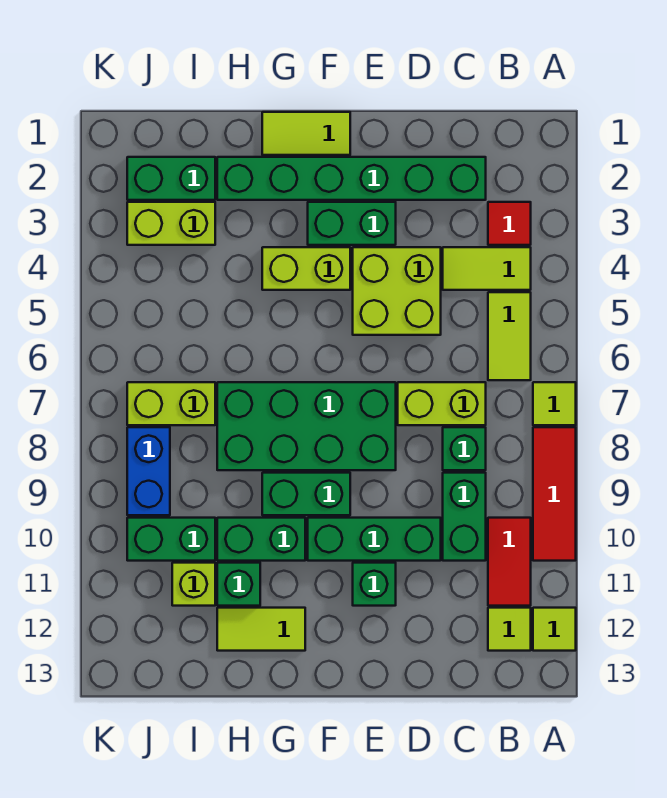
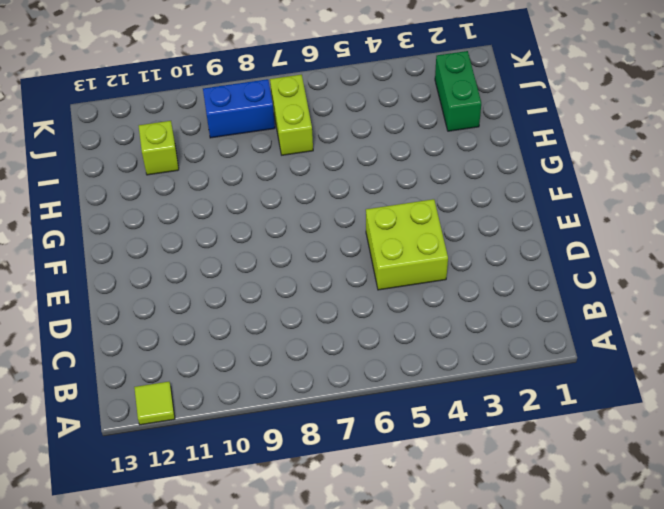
none -> lime 1x1 tile [533,382,576,425]
none -> red 1x3 tile [533,427,576,561]
none -> red 1x1 tile [488,202,531,245]

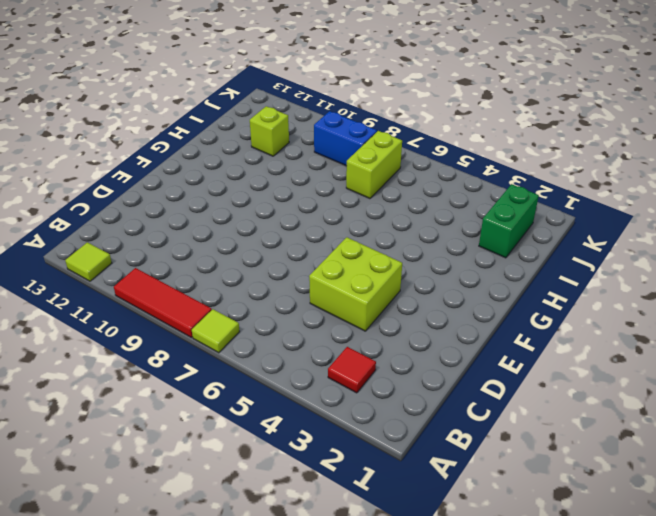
none -> lime 1x2 tile [443,247,531,290]
none -> lime 1x2 tile [488,292,531,380]
none -> red 1x2 tile [488,518,531,606]

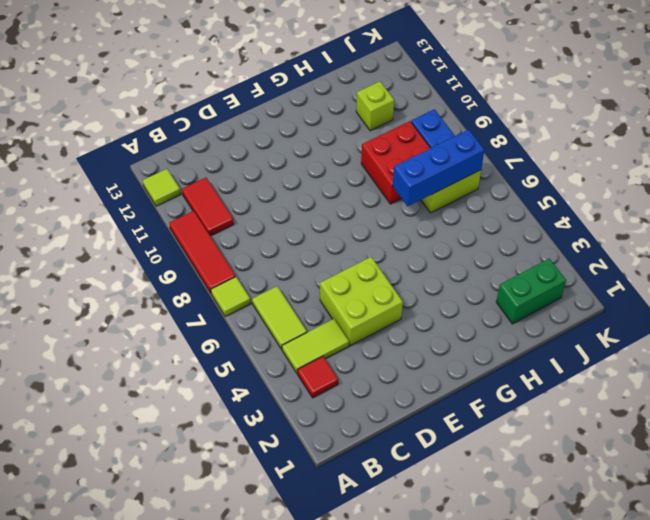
blue 1x3 brick [393,130,484,206] -> none
red 2x2 brick [361,121,430,204] -> green 2x4 brick [217,382,396,470]
none -> lime 1x1 tile [488,608,531,651]
none -> green 1x6 brick [217,157,486,200]
none -> lime 1x2 brick [398,382,486,425]

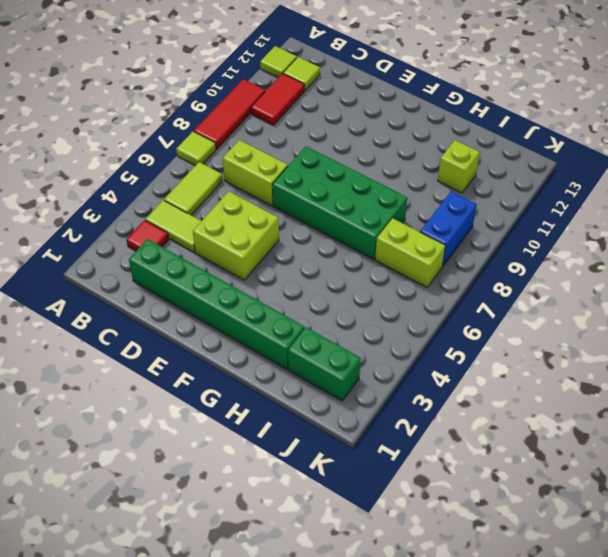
none -> green 1x1 brick [443,427,486,470]
none -> green 1x2 brick [443,473,486,561]
none -> green 1x3 brick [308,518,441,561]

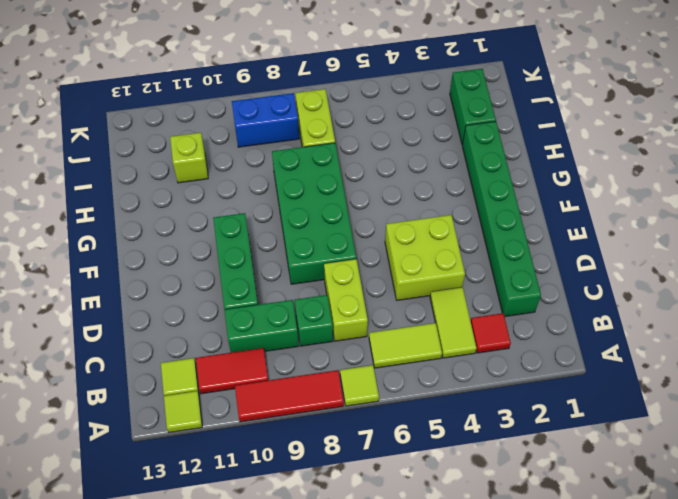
none -> green 1x2 brick [308,202,396,245]
none -> green 1x1 brick [353,563,396,606]
none -> lime 1x2 tile [262,112,350,155]

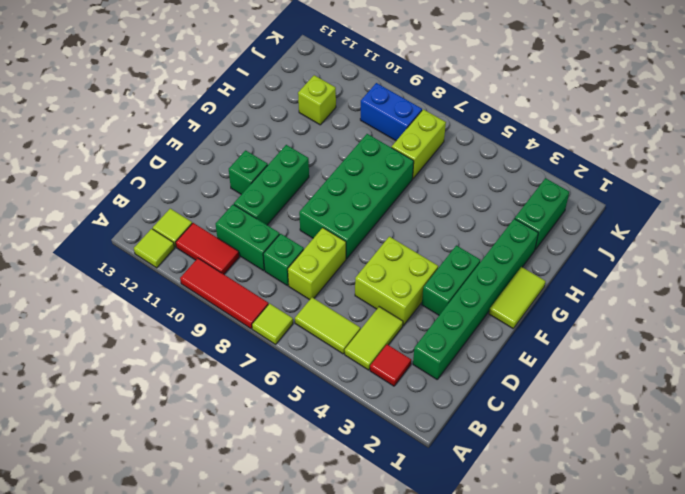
none -> lime 1x2 brick [262,247,350,290]
none -> green 1x2 brick [262,473,350,515]
none -> green 1x2 brick [217,518,305,561]

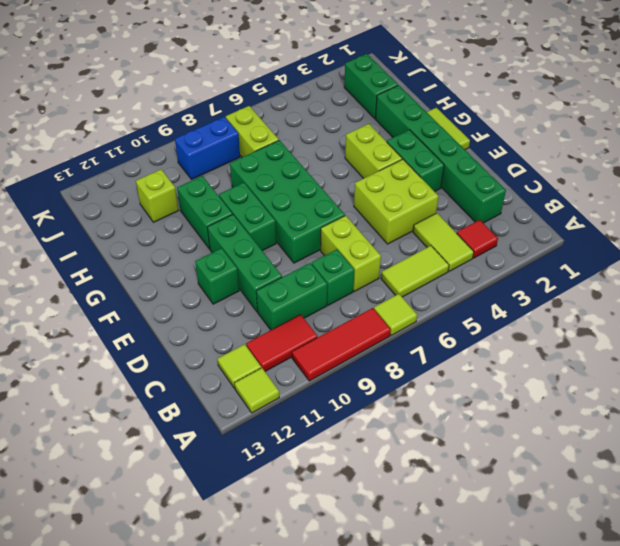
none -> lime 1x2 tile [217,608,305,651]
none -> green 1x1 brick [217,563,260,606]
none -> lime 1x2 brick [127,202,215,245]

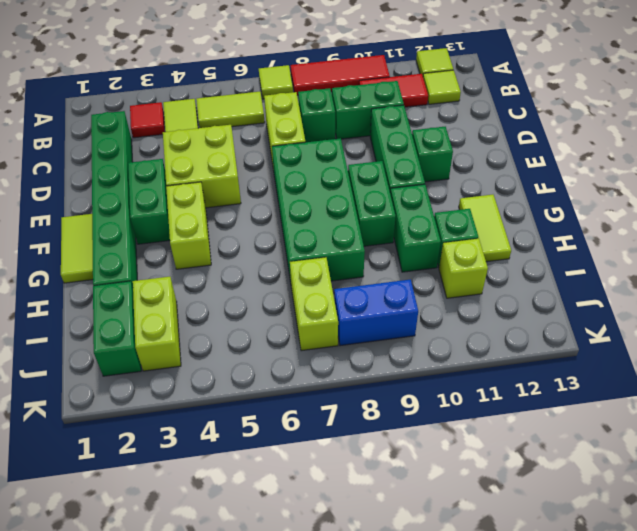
none -> green 1x2 brick [127,518,215,561]

